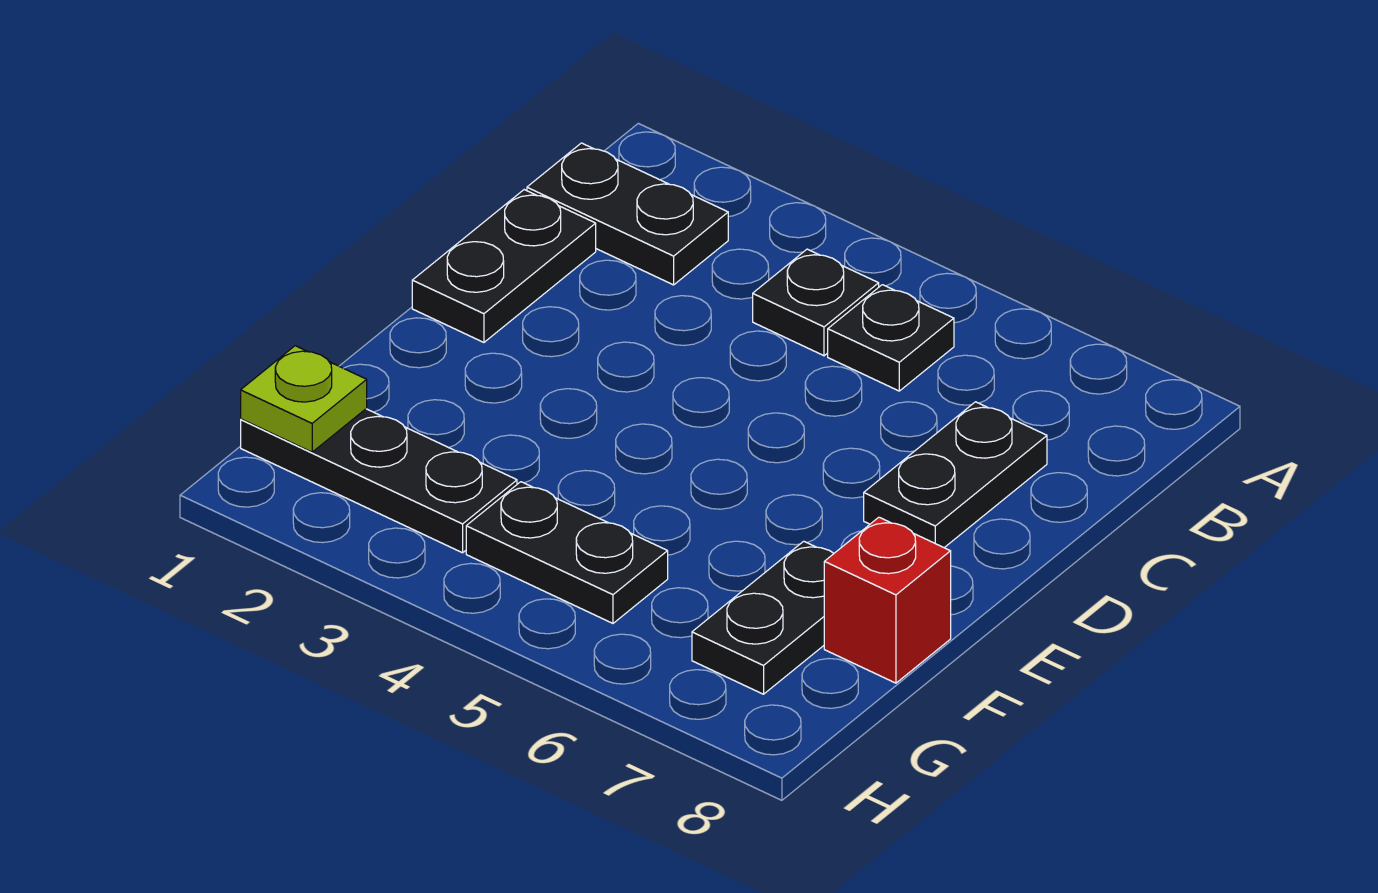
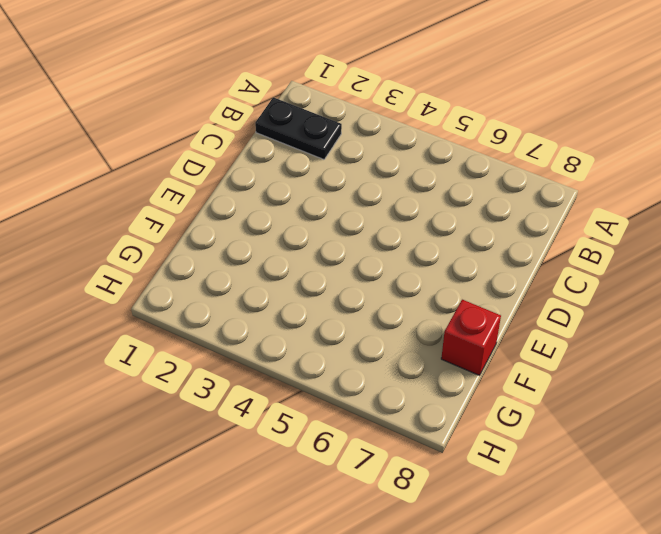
none -> black 1x1 plate [753,249,879,356]
none -> black 1x1 plate [828,285,954,391]

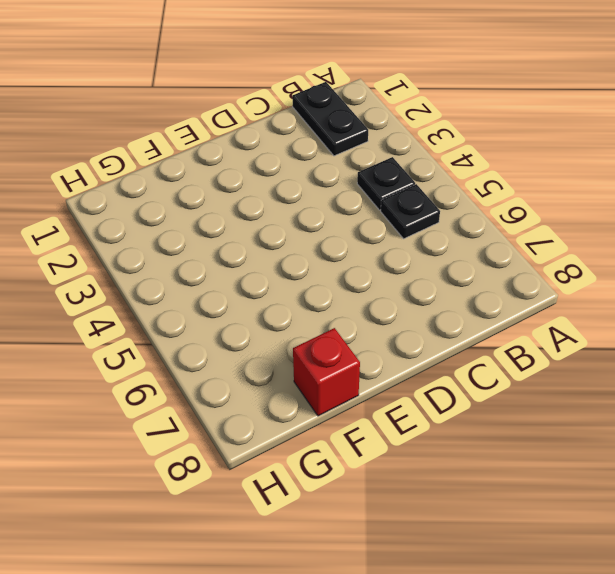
none -> black 1x2 plate [412,190,596,342]
none -> black 1x2 plate [864,402,1047,548]

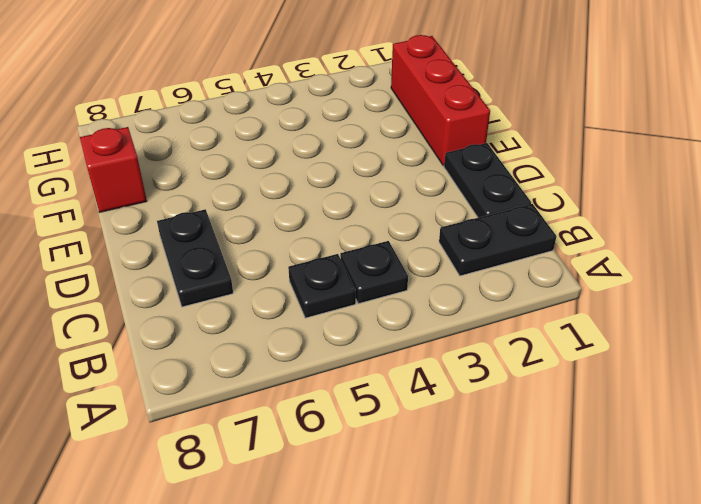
red 1x3 brick [391,35,490,166] -> black 1x3 plate [241,409,517,553]
none -> black 1x2 plate [692,541,834,694]
none -> black 1x2 plate [466,482,668,623]

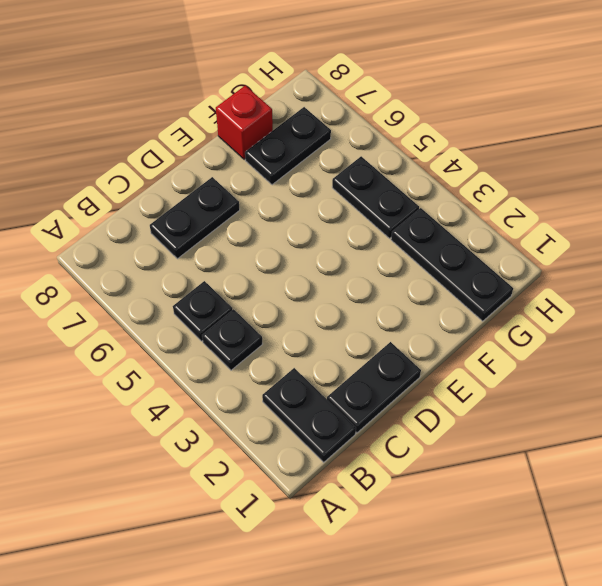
none -> lime 1x1 plate [241,346,367,452]

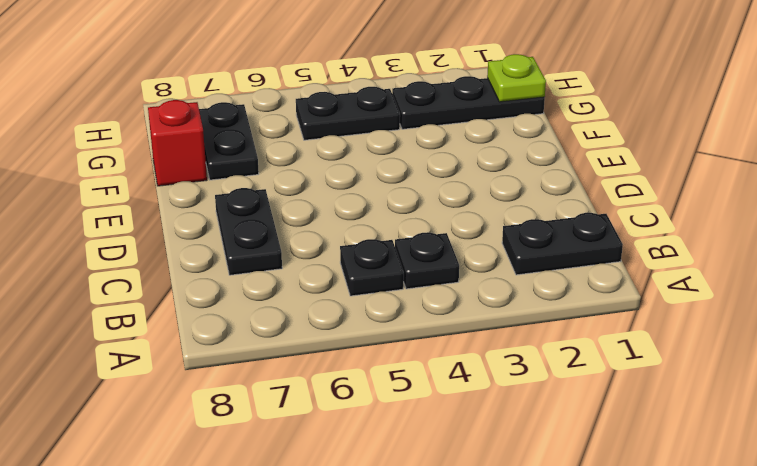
none -> black 1x2 plate [412,190,596,342]

